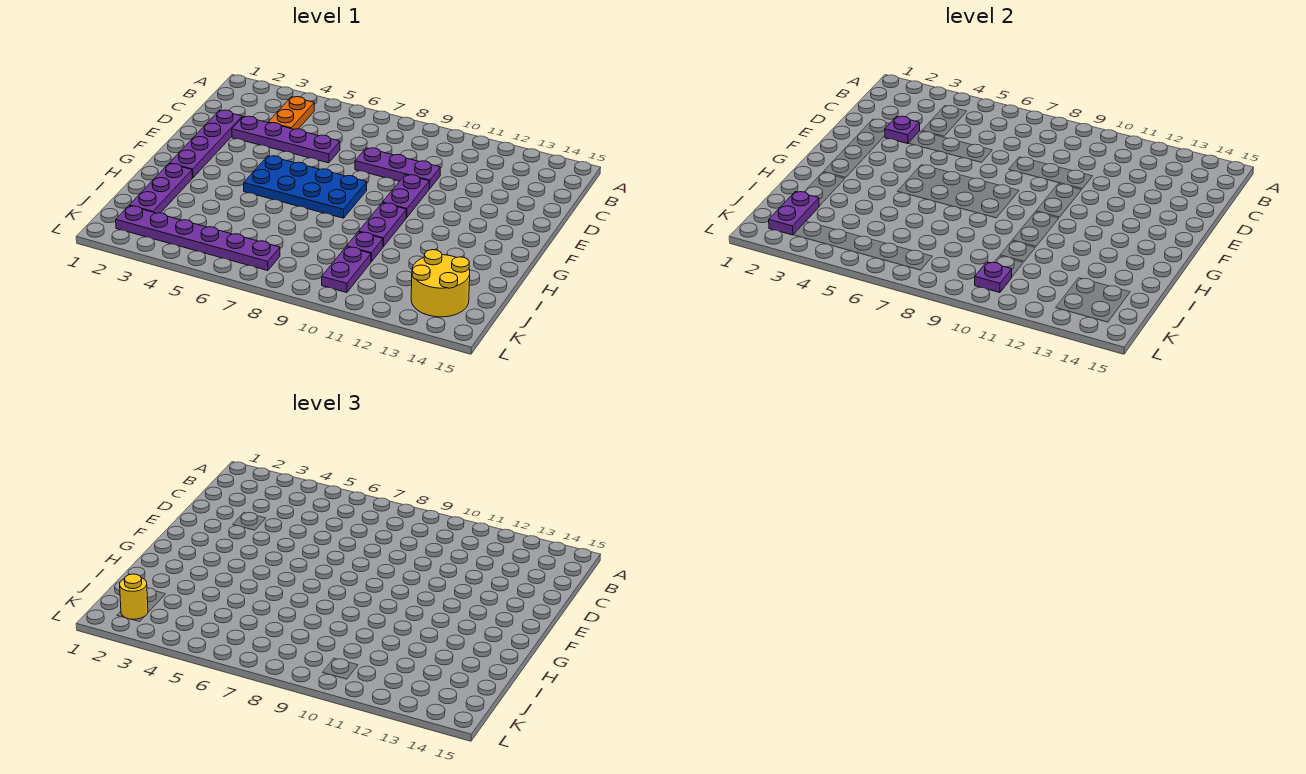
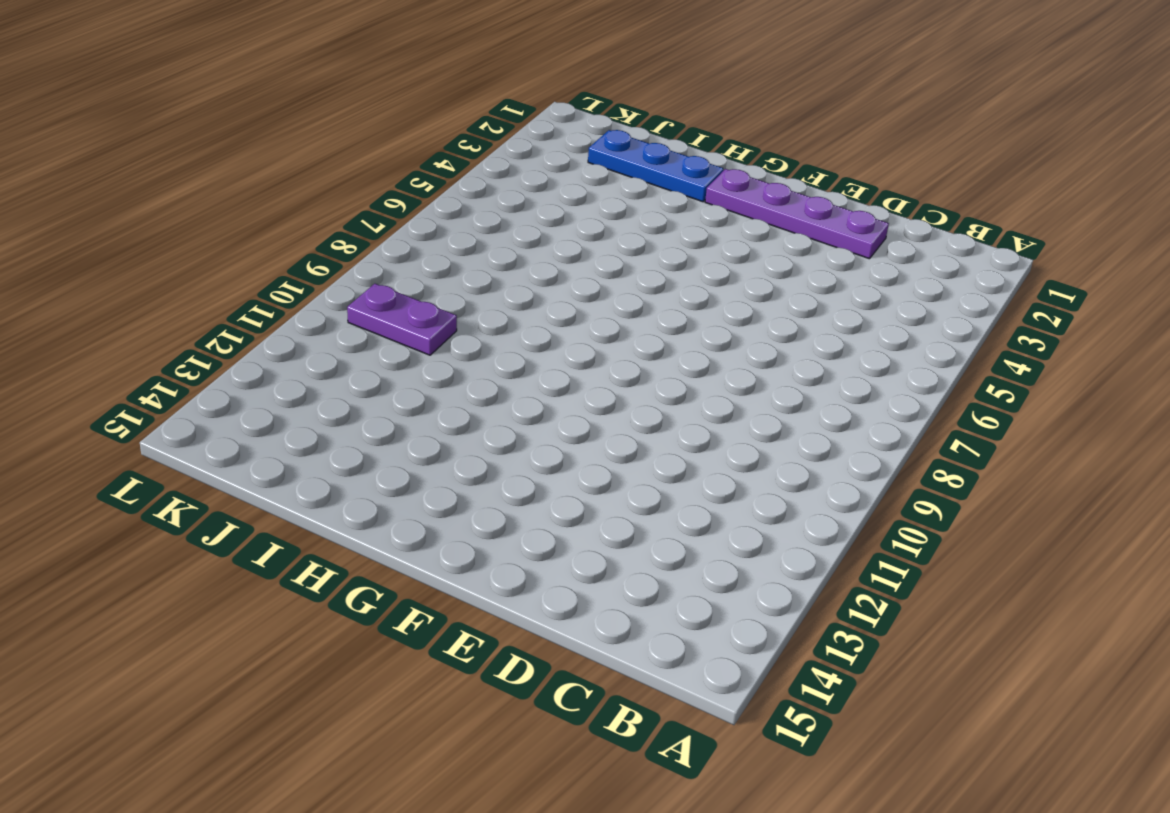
blue 1x3 plate [588,130,723,202] -> purple 1x3 plate [129,164,192,213]
none -> orange 1x2 plate [268,97,314,129]
none -> purple 1x4 plate [232,116,340,163]
none -> purple 1x3 plate [355,148,440,189]

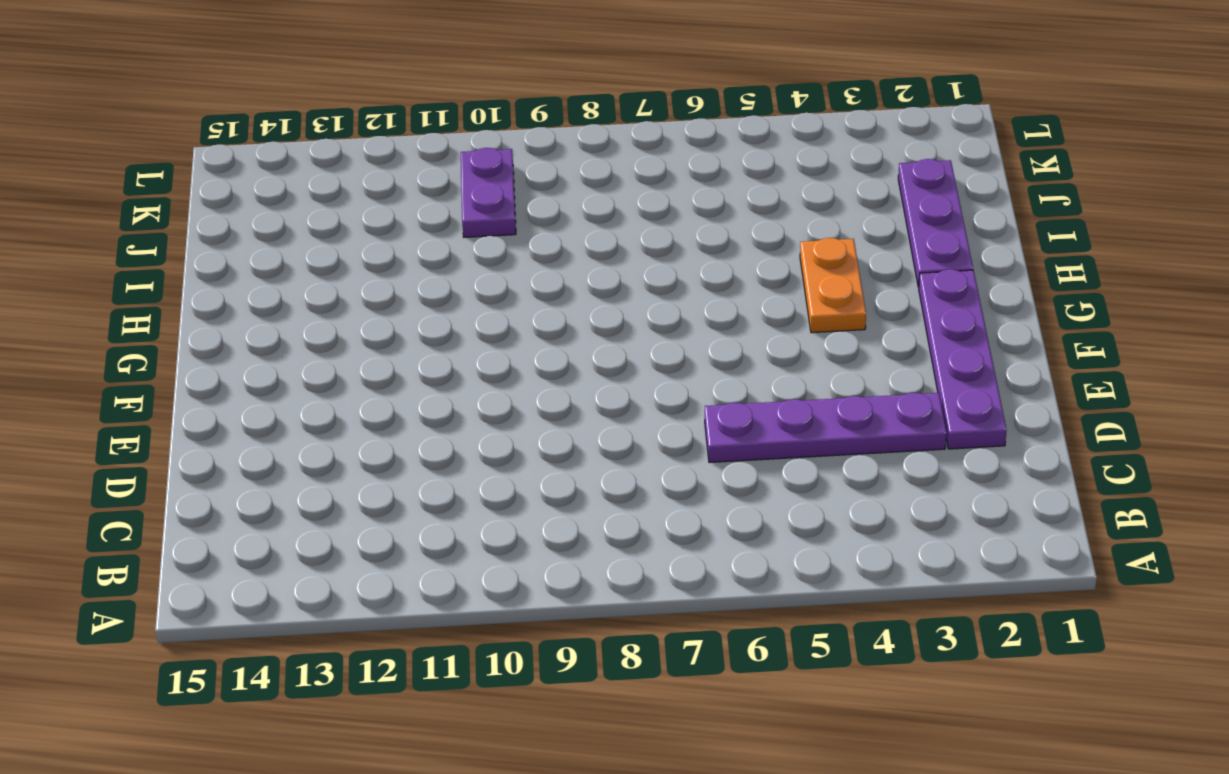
orange 1x2 plate [800,238,866,333] -> orange 1x2 plate moved to [268,97,314,129]
none -> purple 1x3 plate [355,148,440,189]
none -> purple 1x2 plate [383,175,429,218]
none -> blue 2x4 plate [244,156,367,218]

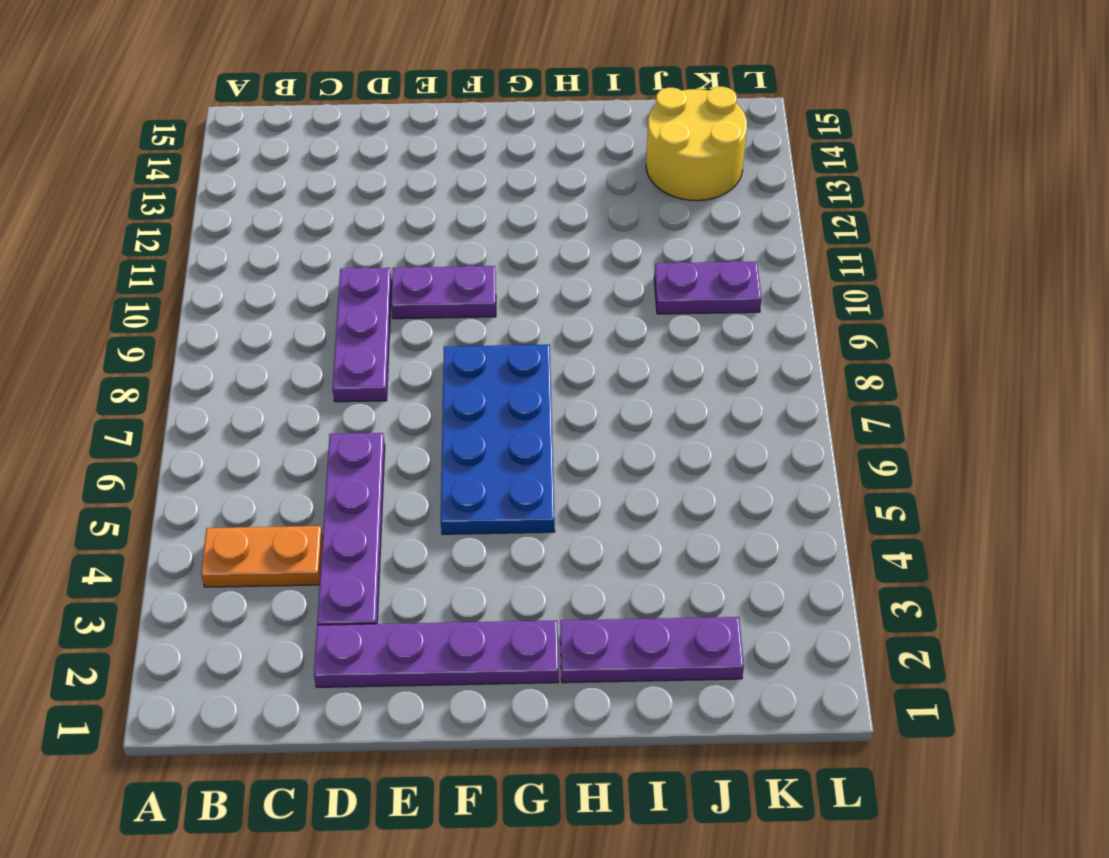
none -> purple 1x2 plate [359,203,407,247]
none -> purple 1x1 plate [346,232,383,262]
none -> purple 1x6 plate [116,206,280,271]

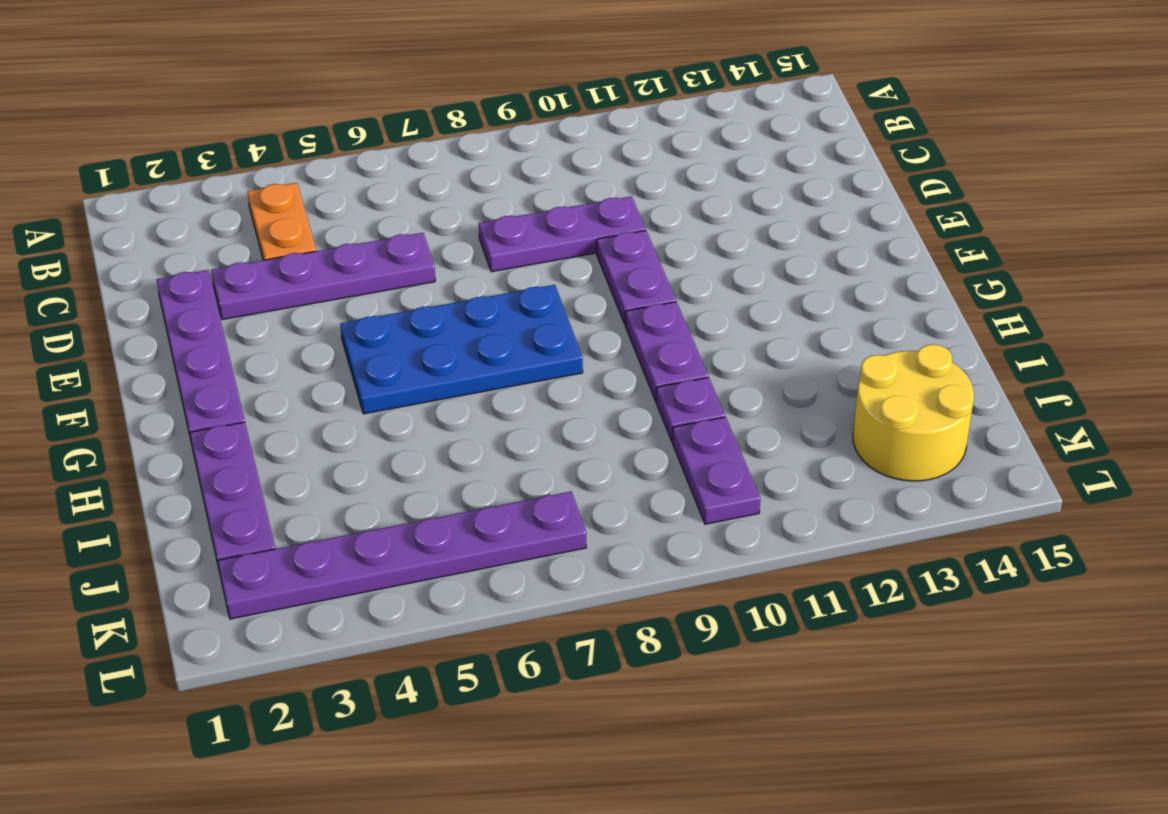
none -> purple 1x1 plate [885,116,920,144]
none -> purple 1x2 plate [769,191,819,235]
none -> purple 1x1 plate [975,262,1012,293]

